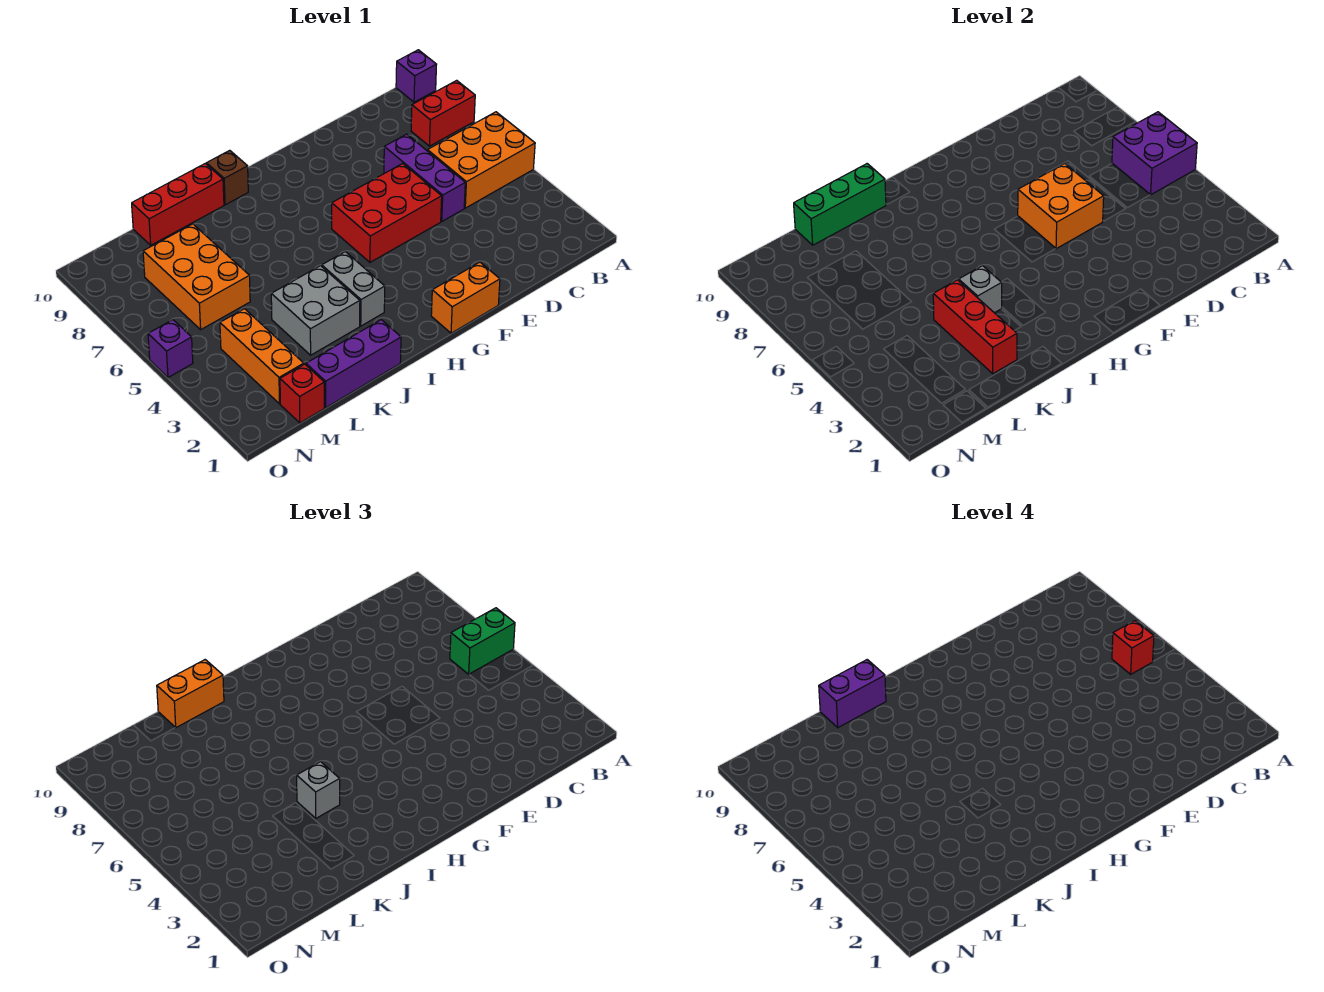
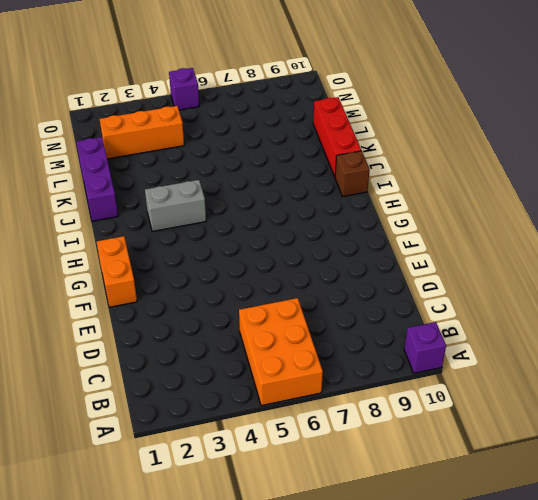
none -> red 1x2 brick [411,80,475,146]
none -> purple 1x3 brick [384,134,465,221]
none -> red 2x3 brick [332,163,442,262]

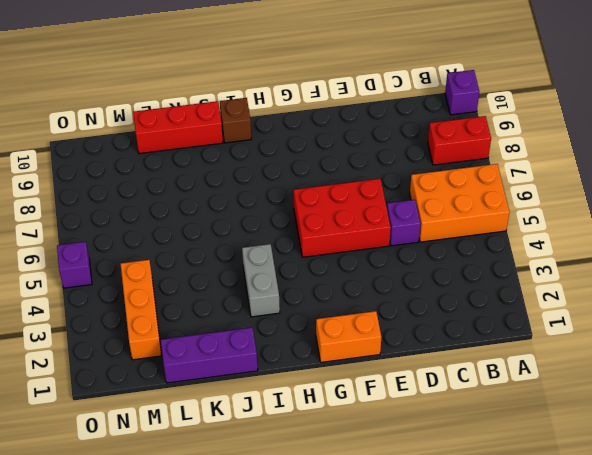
purple 1x1 brick [387,200,420,246] -> purple 1x3 brick [384,134,465,221]
none -> grey 2x2 brick [271,266,360,355]
none -> orange 2x3 brick [143,224,250,330]
none -> red 1x1 brick [280,364,324,423]

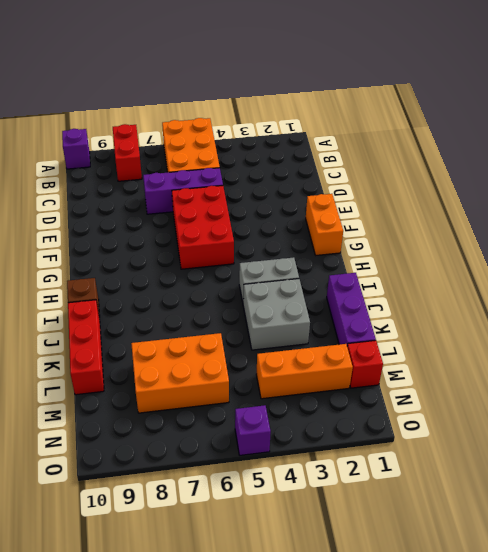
none -> purple 2x2 brick [1112,112,1197,195]
none -> orange 2x2 brick [1018,163,1104,249]
none -> grey 1x1 brick [959,266,1002,313]

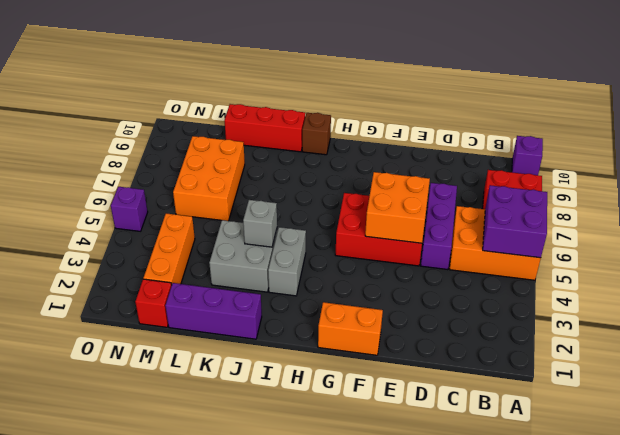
none -> green 1x3 brick [794,164,886,245]
none -> red 1x3 brick [933,280,1017,374]
none -> green 1x2 brick [450,608,515,674]

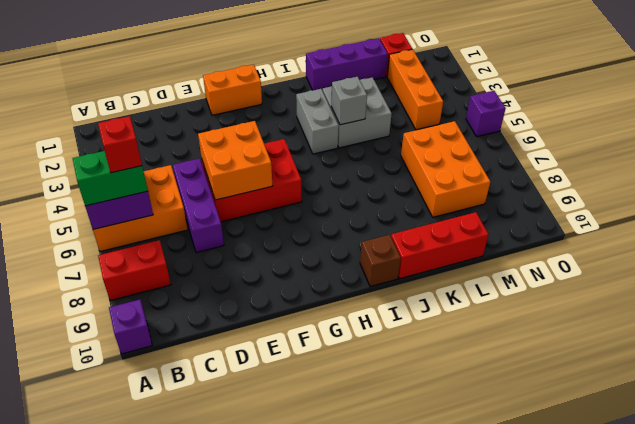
none -> green 1x3 brick [794,164,886,245]
none -> red 1x3 brick [933,280,1017,374]
none -> grey 1x1 brick [297,762,340,818]

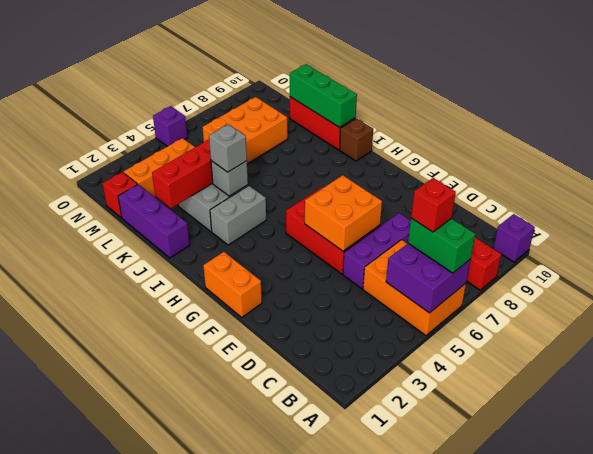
none -> orange 1x2 brick [157,660,224,728]
none -> purple 1x2 brick [819,660,886,728]

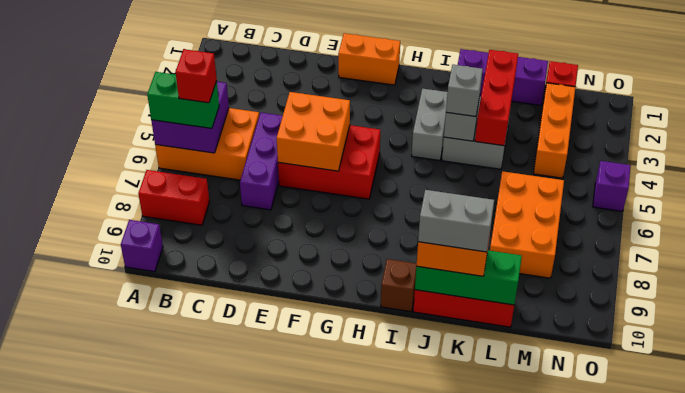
grey 1x2 brick [418,190,494,252] -> purple 1x2 brick [819,660,886,728]

